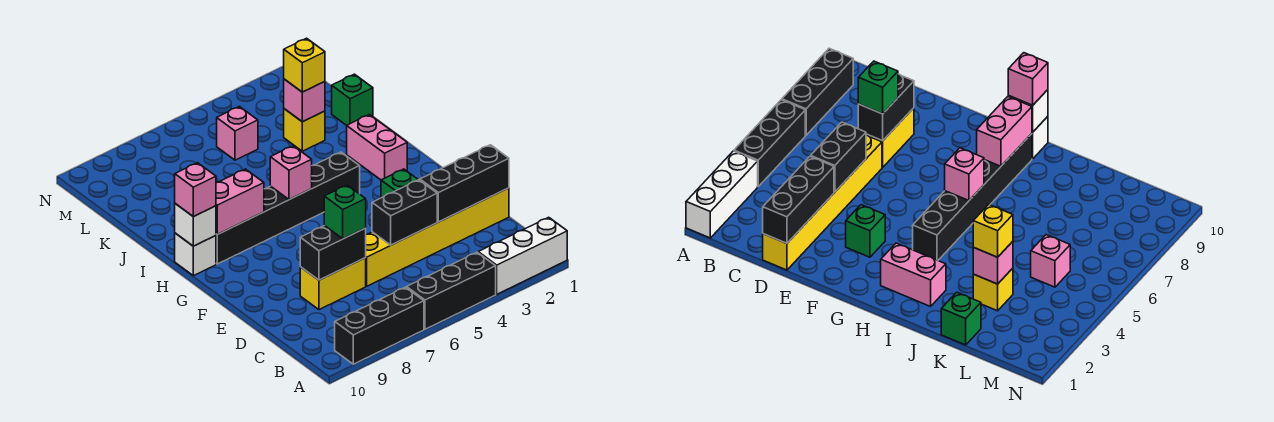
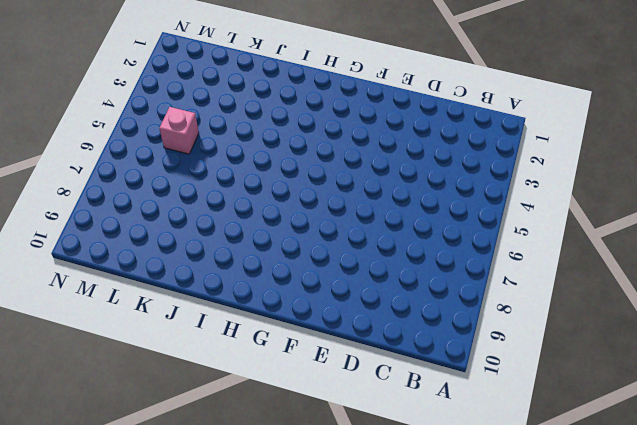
none -> white 1x3 brick [478,217,567,294]
none -> black 1x3 brick [407,252,496,329]
none -> black 1x3 brick [335,287,424,364]

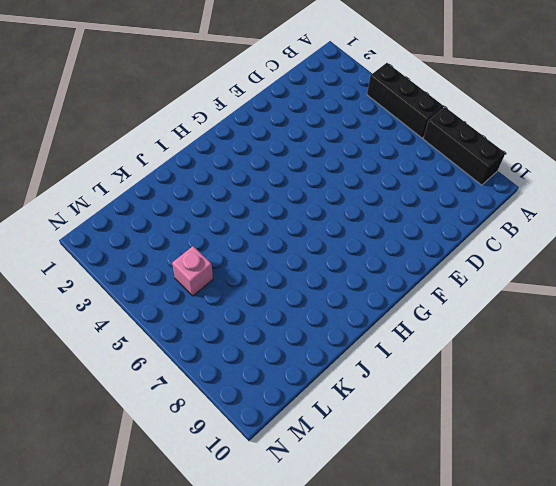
none -> white 1x3 brick [478,217,567,294]
none -> yellow 1x6 brick [366,188,509,286]
none -> yellow 1x2 brick [300,258,366,310]

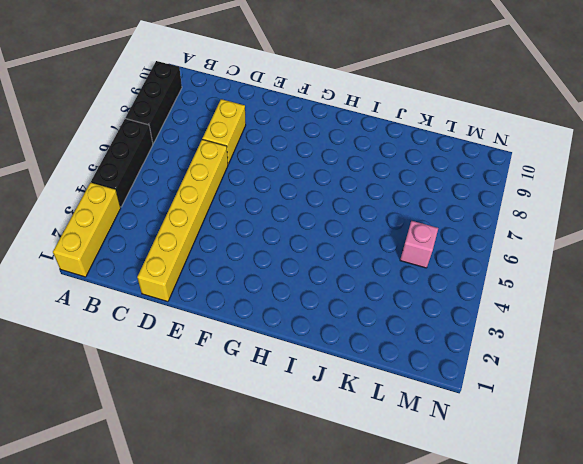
yellow 1x3 brick [53,182,121,277] -> white 1x3 brick [478,217,567,294]
none -> green 1x1 brick [381,169,418,198]
none -> pink 1x2 brick [347,114,407,180]
none -> black 1x6 brick [216,152,360,264]

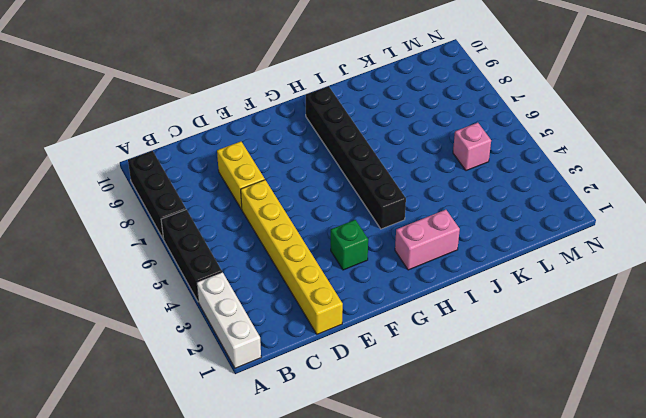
none -> white 1x1 brick [175,233,216,276]
none -> green 1x1 brick [332,74,373,125]
none -> yellow 1x1 brick [284,109,325,151]

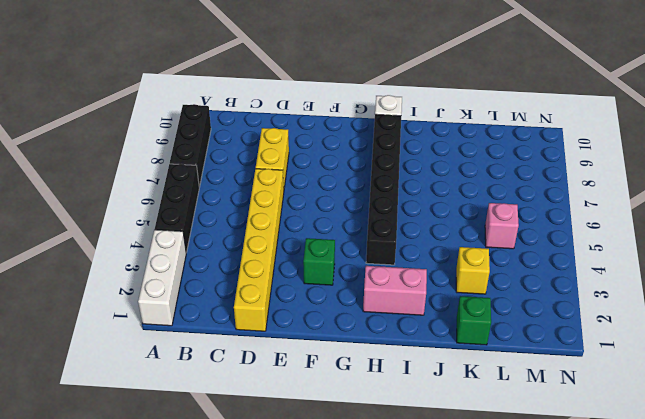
none -> black 1x3 brick [420,145,509,222]
none -> black 1x2 brick [372,180,437,245]
none -> black 1x2 brick [300,226,366,280]

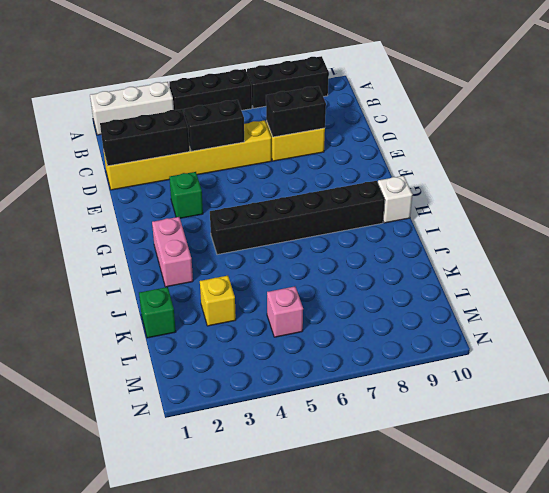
none -> pink 1x1 brick [270,146,312,200]
none -> pink 1x2 brick [216,169,264,234]
none -> white 1x1 brick [175,204,216,246]

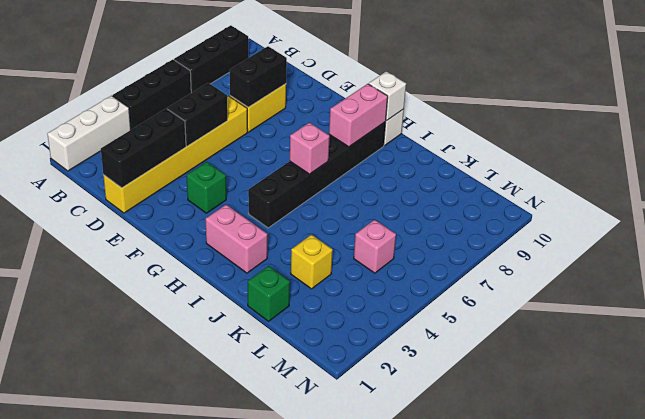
none -> pink 1x1 brick [284,79,325,122]
none -> green 1x1 brick [324,185,366,239]
none -> pink 1x1 brick [175,163,216,217]

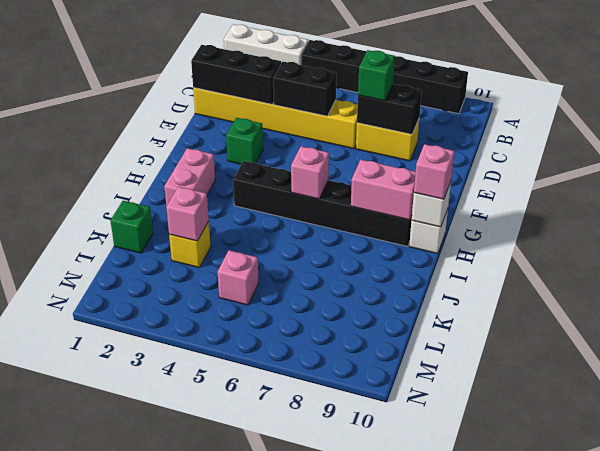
none -> yellow 1x1 brick [284,38,325,92]

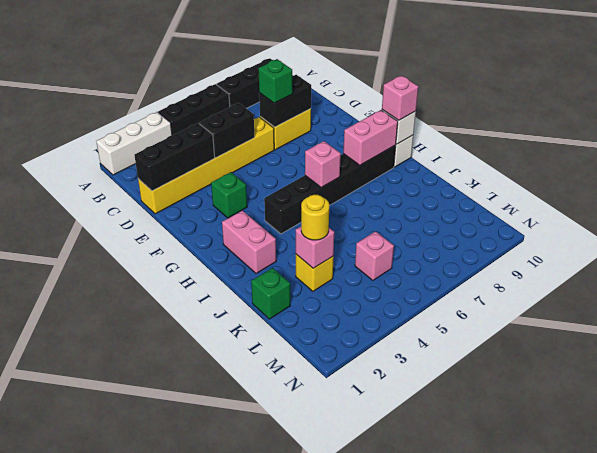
yellow 1x1 round brick [301,195,329,240] -> yellow 1x1 brick [284,38,325,92]

